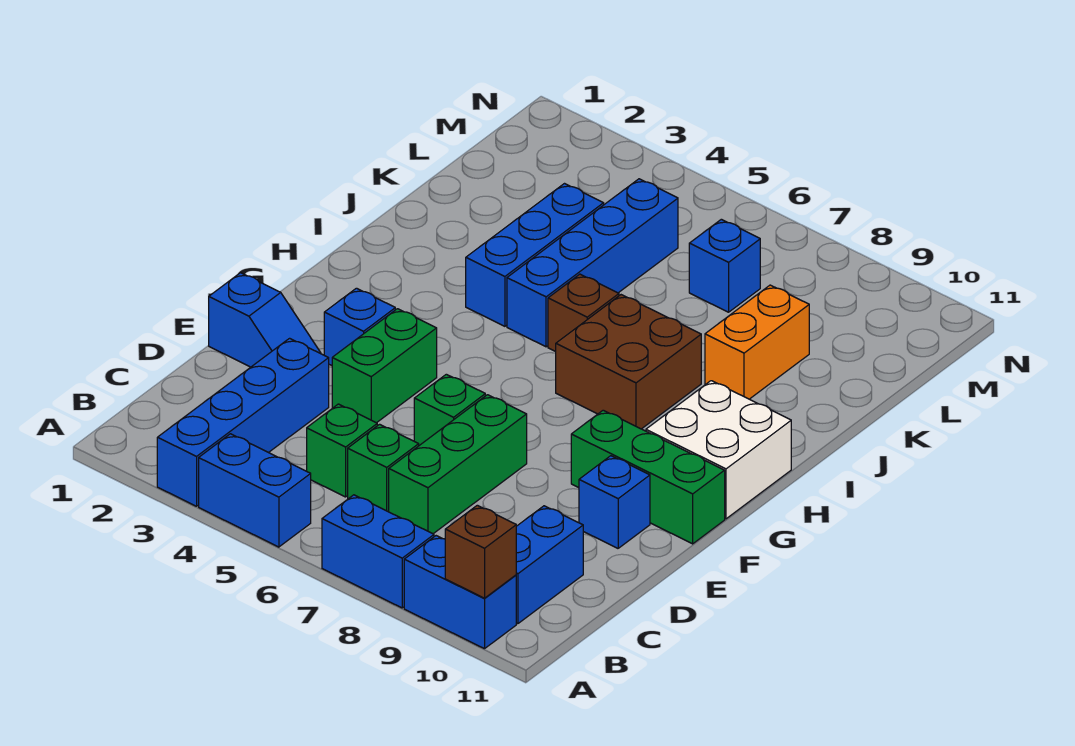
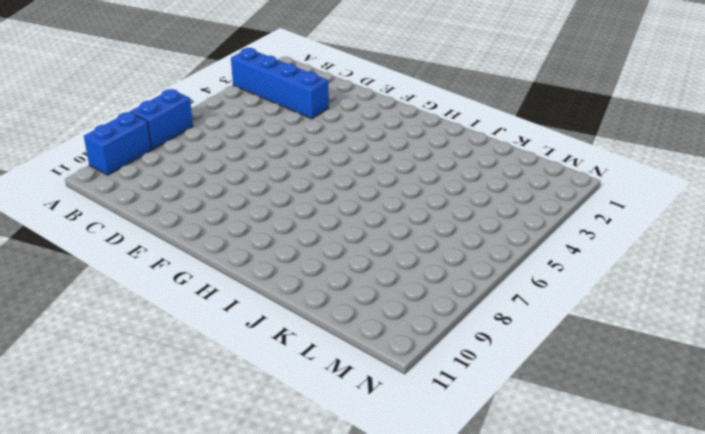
none -> blue 1x2 brick [199,434,311,547]
none -> blue 1x2 brick [516,506,583,624]
none -> green 1x1 brick [307,404,377,497]

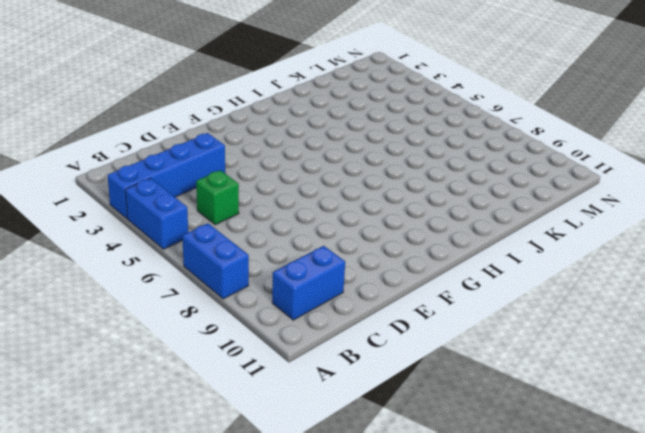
none -> blue 1x2 brick [404,536,516,649]
none -> green 1x1 brick [348,424,419,512]
none -> green 1x3 brick [389,395,527,534]

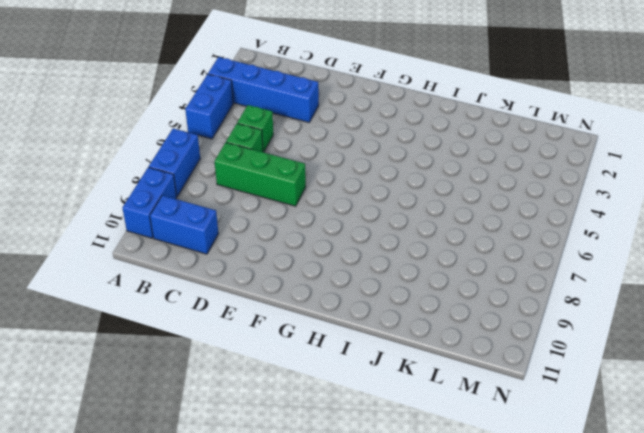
none -> blue 1x2 slope [209,273,321,367]
none -> green 1x2 brick [332,309,437,423]
none -> green 1x1 brick [414,374,485,445]

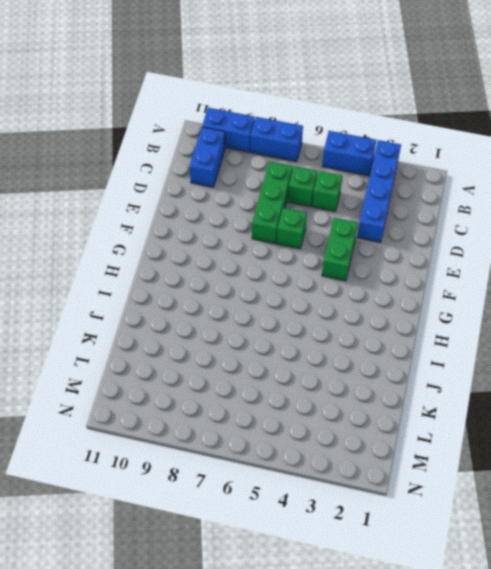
none -> blue 1x2 slope [209,273,321,367]
none -> blue 1x1 brick [579,456,650,548]
none -> blue 1x1 brick [324,288,395,365]

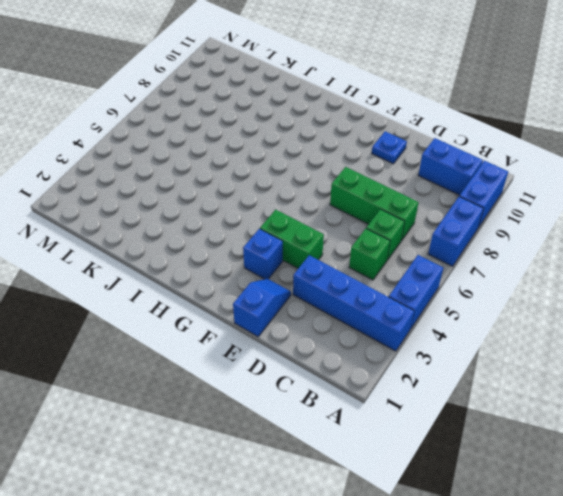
blue 1x1 plate [372,131,407,164] -> blue 1x1 brick [579,456,650,548]
none -> green 1x1 brick [414,374,485,445]
none -> green 1x3 brick [571,410,725,544]
none -> white 2x2 brick [646,381,791,519]

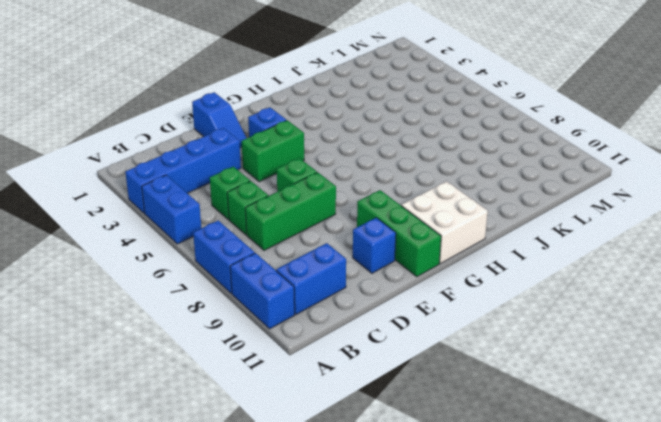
none -> brown 2x2 brick [556,295,701,429]
none -> blue 1x3 brick [466,184,604,326]
none -> blue 1x4 brick [507,179,678,347]

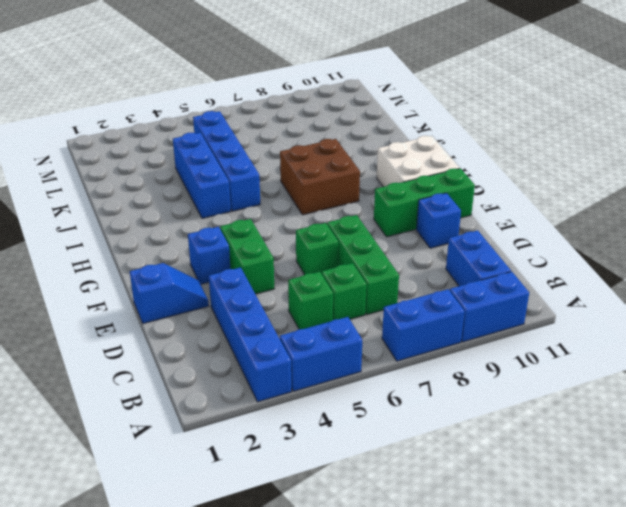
none -> brown 1x1 brick [548,274,619,352]
none -> orange 1x2 brick [705,285,809,399]
none -> blue 1x1 brick [689,219,760,312]

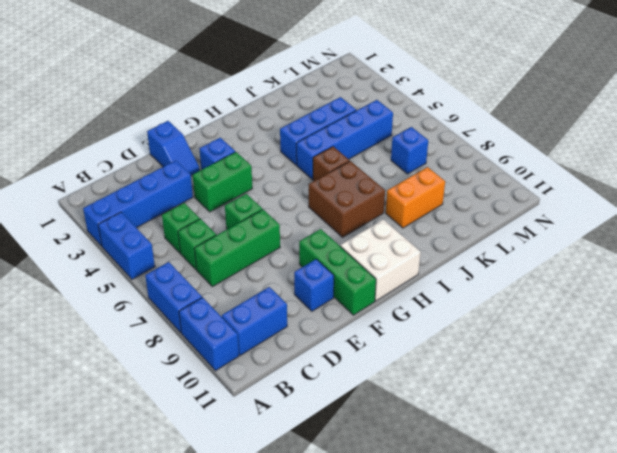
none -> brown 1x1 brick [445,505,516,598]

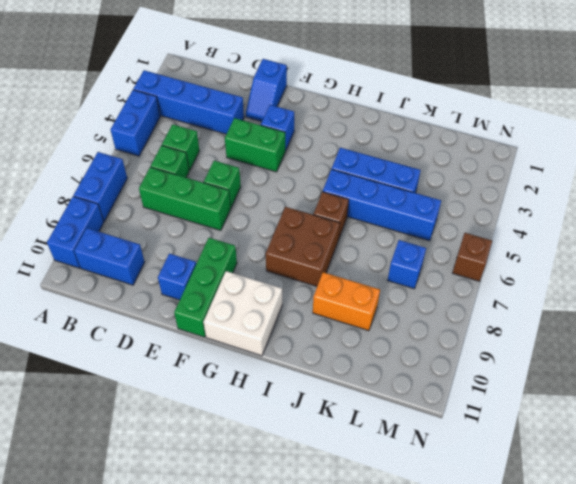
brown 1x1 brick [452,233,492,281] -> brown 1x1 brick moved to [445,505,516,598]

